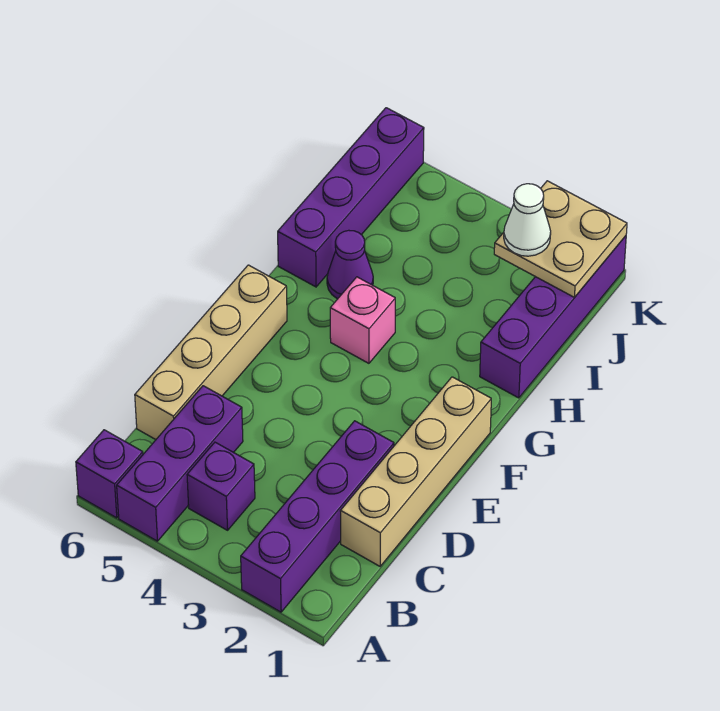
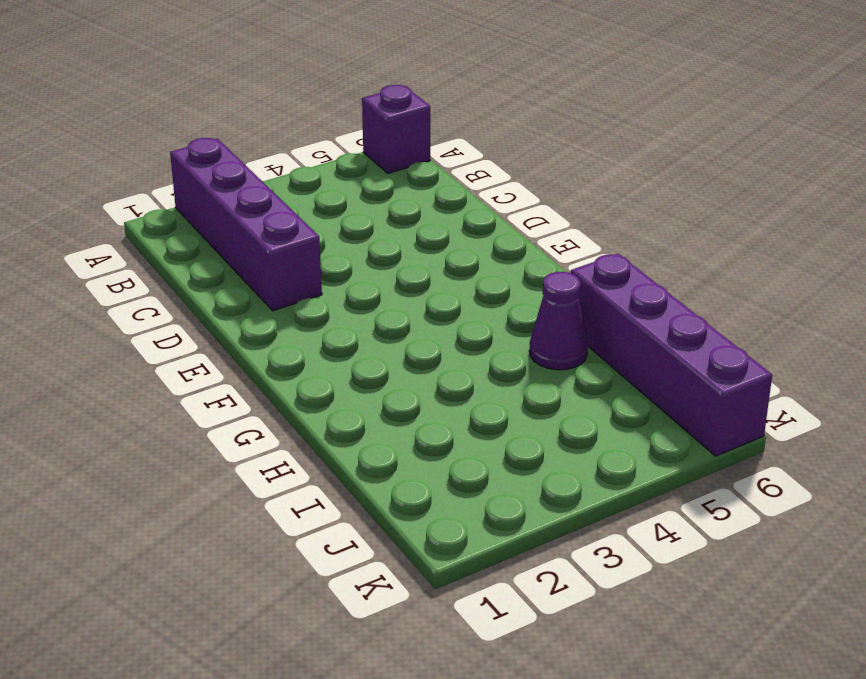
none -> purple 1x3 brick [117,386,243,541]
none -> purple 1x1 brick [187,442,255,530]
none -> tan 1x4 brick [341,377,491,566]

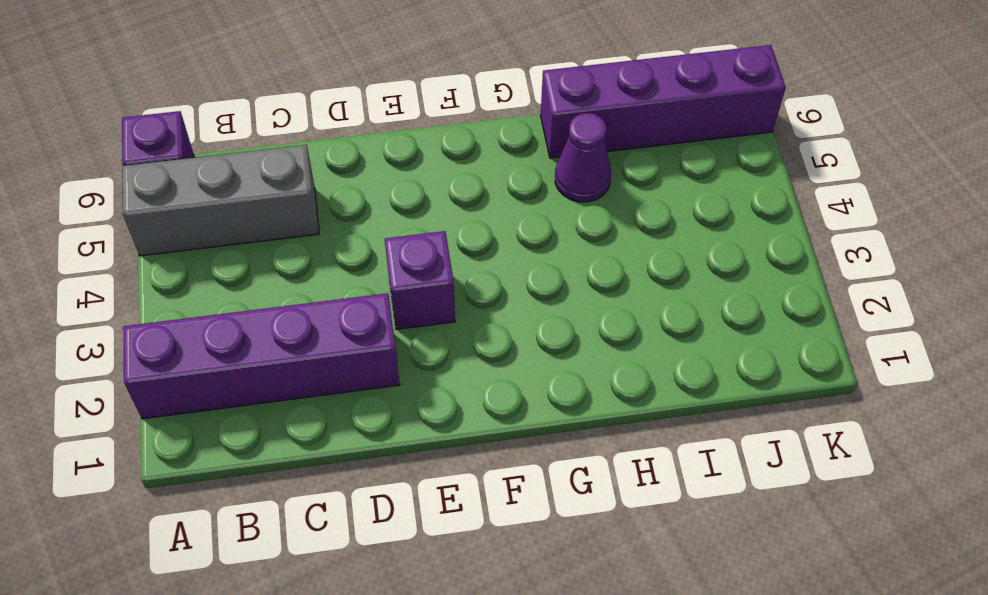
grey 1x3 brick [122,145,319,256] -> purple 1x3 brick [117,386,243,541]
purple 1x1 brick [385,231,455,329] -> purple 1x1 brick moved to [187,442,255,530]
none -> tan 1x4 brick [341,377,491,566]
none -> tan 1x4 brick [135,265,287,440]
none -> pink 1x1 brick [330,277,395,363]

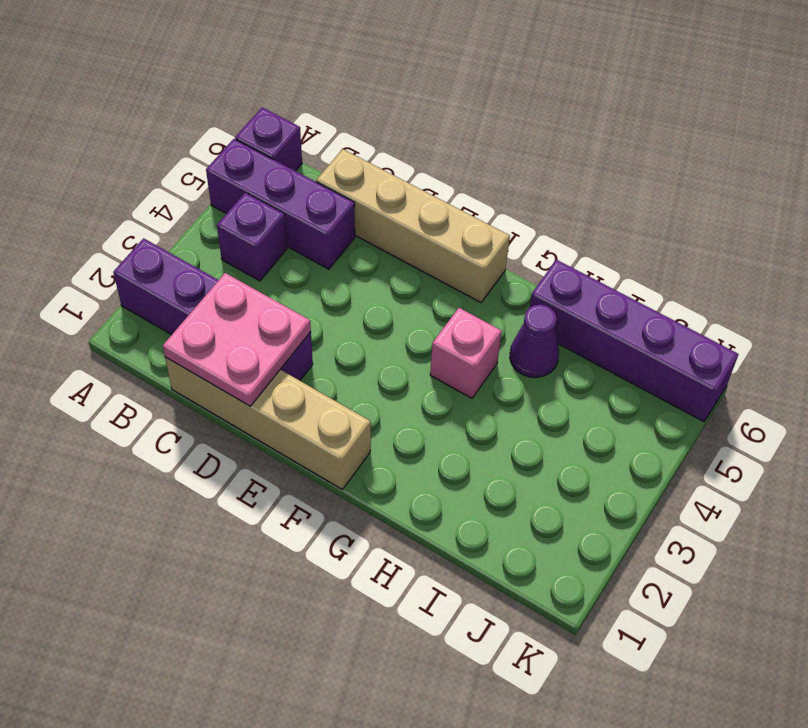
pink 2x2 plate [163,273,311,406] -> none
none -> purple 1x4 brick [480,236,626,398]
none -> tan 2x2 plate [494,181,627,297]
none -> white 1x1 cone [504,184,551,256]

